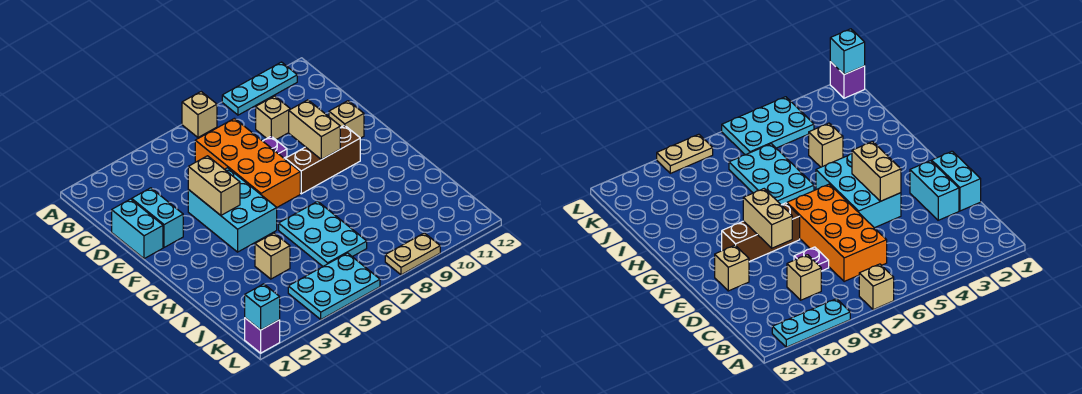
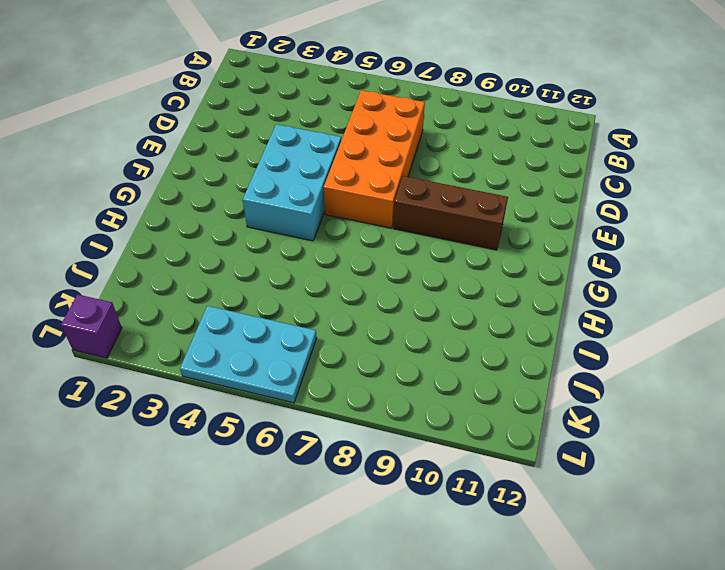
none -> tan 1x1 brick [182,92,217,137]
none -> cyan 1x3 plate [222,62,297,115]
none -> tan 1x1 brick [256,96,290,140]

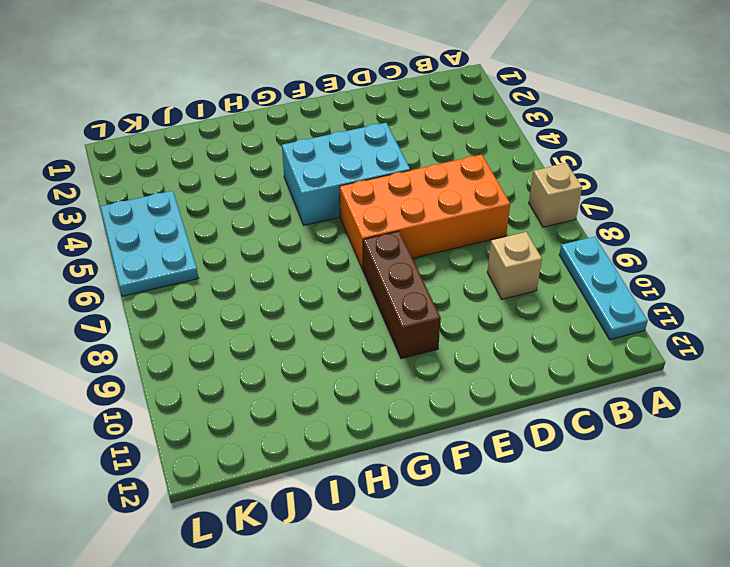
none -> cyan 1x2 brick [112,199,163,259]
none -> cyan 1x2 brick [132,188,183,247]
none -> purple 1x1 plate [263,136,287,158]

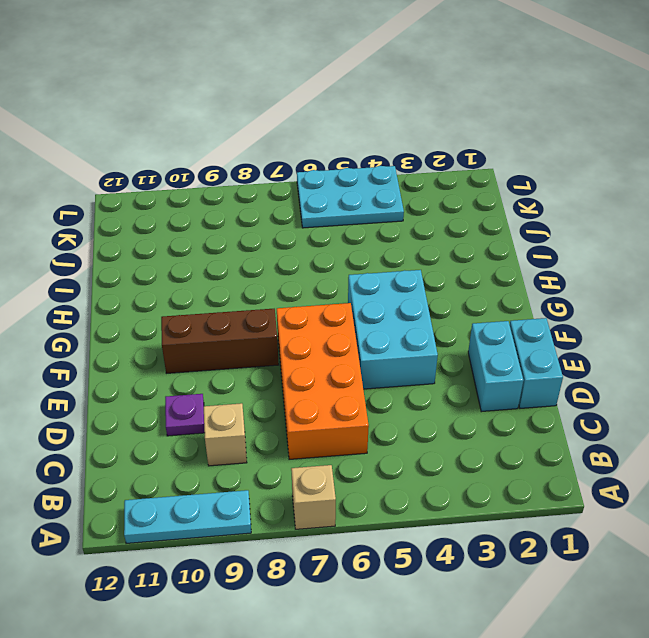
purple 1x1 plate [165,394,205,436] -> purple 1x1 plate moved to [263,136,287,158]
none -> tan 1x1 brick [329,101,364,138]
none -> cyan 2x3 plate [279,201,367,266]
none -> tan 1x1 brick [255,233,290,279]

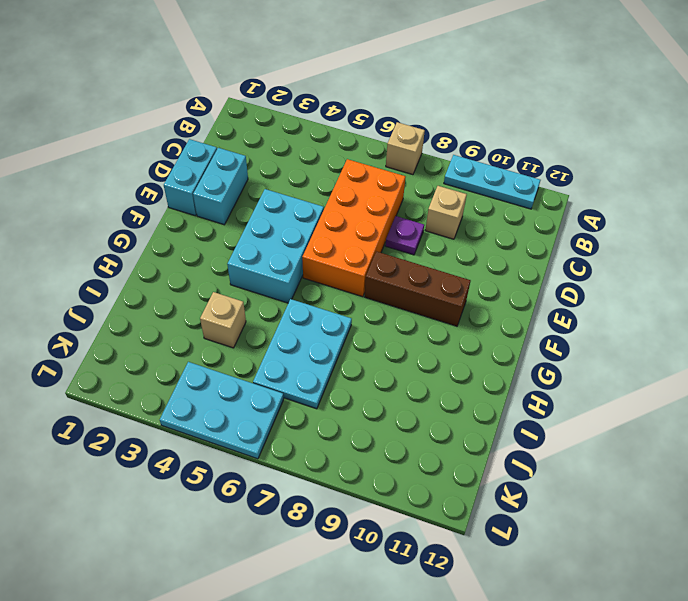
none -> tan 1x1 brick [329,101,364,138]
none -> purple 1x1 brick [245,318,280,353]
none -> tan 1x2 plate [385,233,440,275]

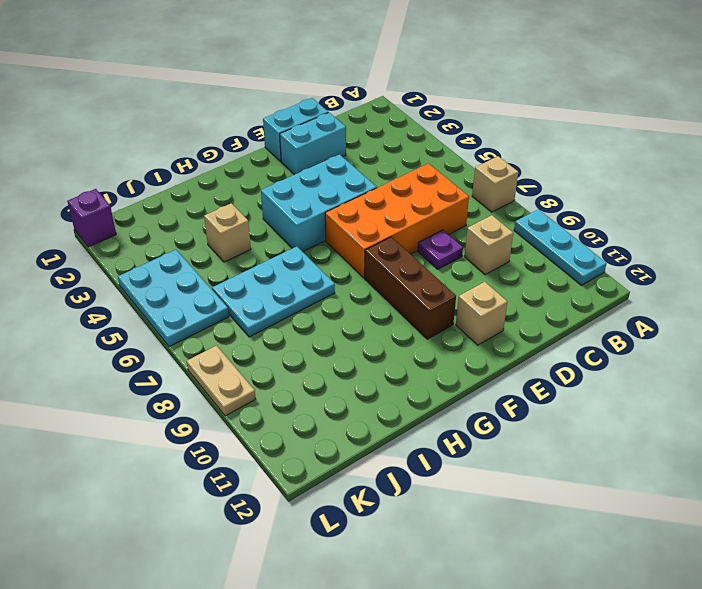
none -> tan 1x2 brick [188,156,240,215]
none -> tan 1x2 brick [289,100,340,160]
none -> cyan 1x1 brick [245,284,280,330]

